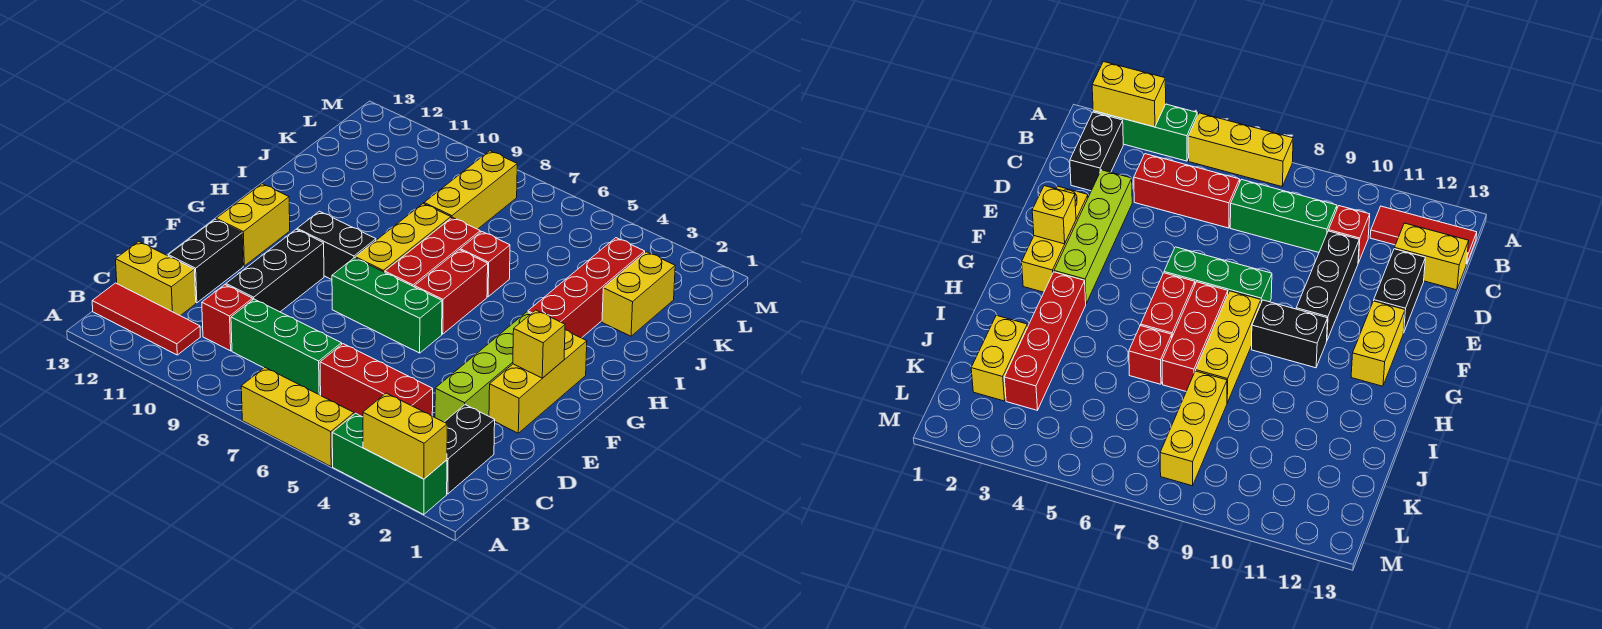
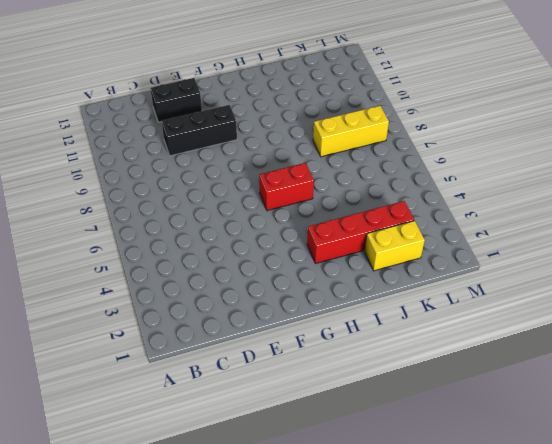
none -> green 1x3 brick [332,413,447,515]
none -> yellow 1x3 brick [241,367,354,466]
none -> black 1x2 brick [445,405,495,494]

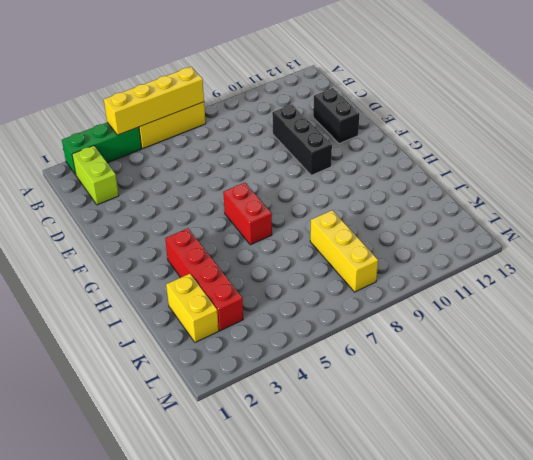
yellow 1x4 brick [104,67,204,135] -> none
lime 1x2 brick [72,146,119,205] -> black 1x2 brick [445,405,495,494]
none -> red 1x3 tile [92,283,200,355]
none -> red 1x3 brick [320,344,433,417]
none -> green 1x3 brick [231,299,342,395]

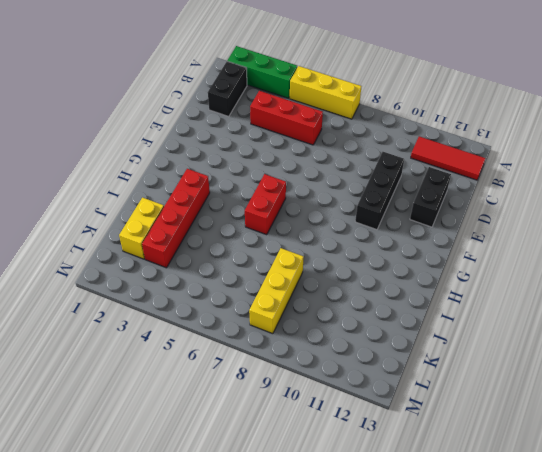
none -> green 1x3 brick [231,299,342,395]
none -> red 1x1 brick [202,285,253,351]
none -> yellow 1x2 brick [116,241,196,316]

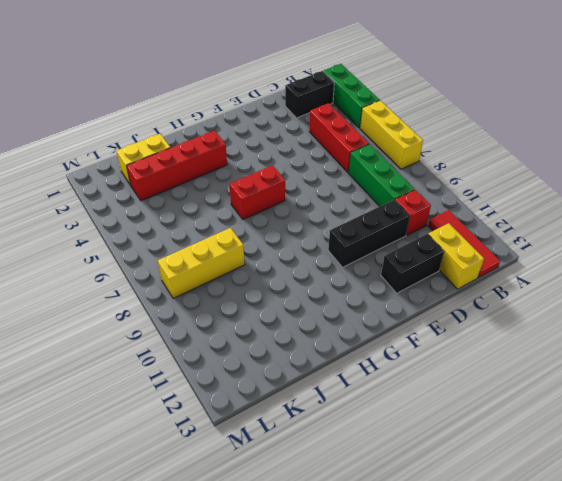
none -> lime 1x4 brick [435,312,531,422]
none -> yellow 1x3 brick [489,330,587,433]
none -> green 1x3 brick [332,258,442,353]

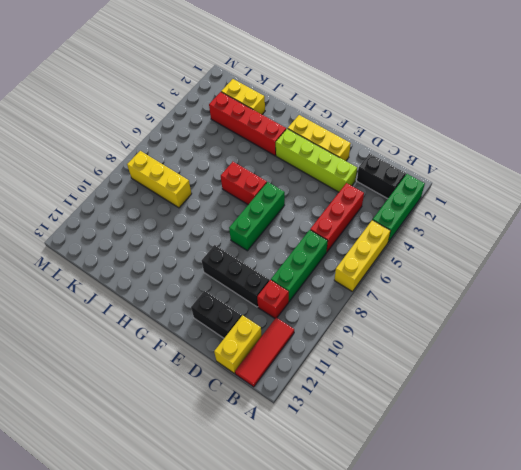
none -> yellow 1x2 brick [216,184,290,266]
none -> red 1x3 brick [385,217,480,287]
none -> yellow 1x3 brick [355,204,451,272]

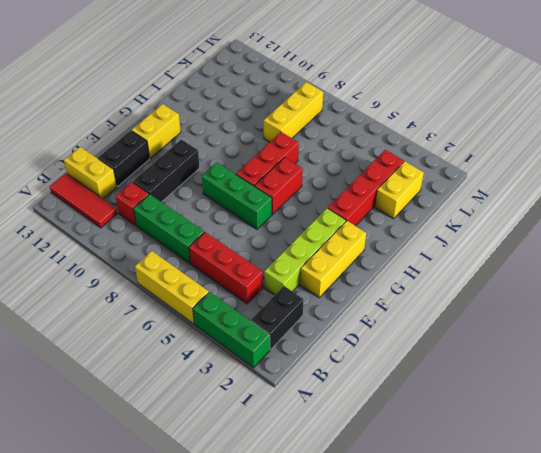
none -> yellow 1x3 brick [355,204,451,272]
none -> black 1x2 brick [297,211,376,280]
none -> red 1x1 brick [460,232,510,297]

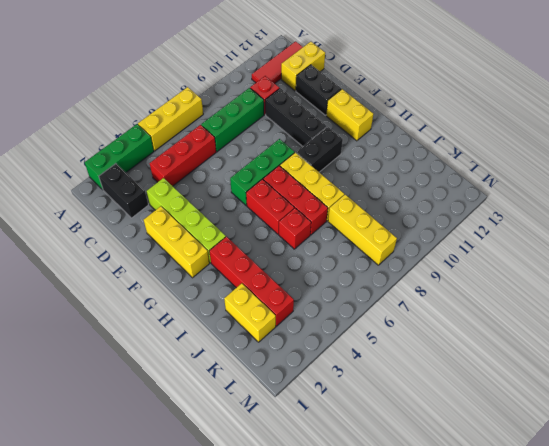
none -> yellow 1x2 brick [363,393,447,479]
none -> yellow 1x1 brick [513,310,565,378]

